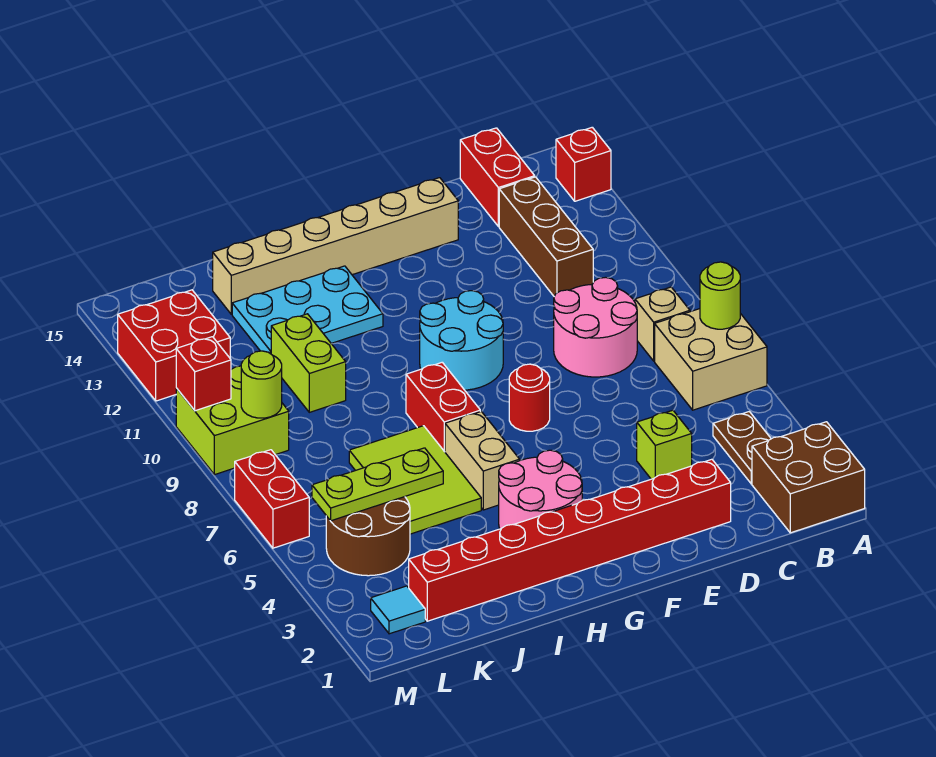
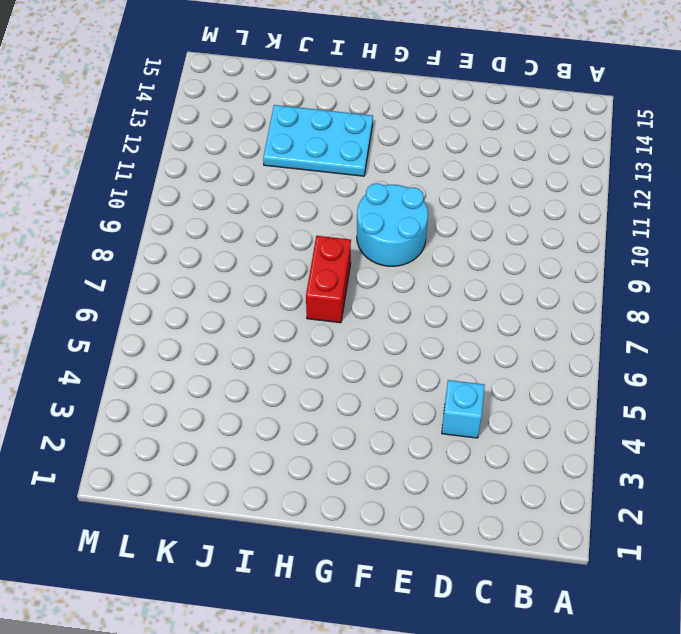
cyan 1x1 brick [442,380,485,438] -> lime 1x1 brick [637,410,692,479]
none -> brown 2x2 brick [752,422,865,533]
none -> tan 2x2 brick [655,309,767,410]
none -> red 1x1 brick [556,127,611,201]

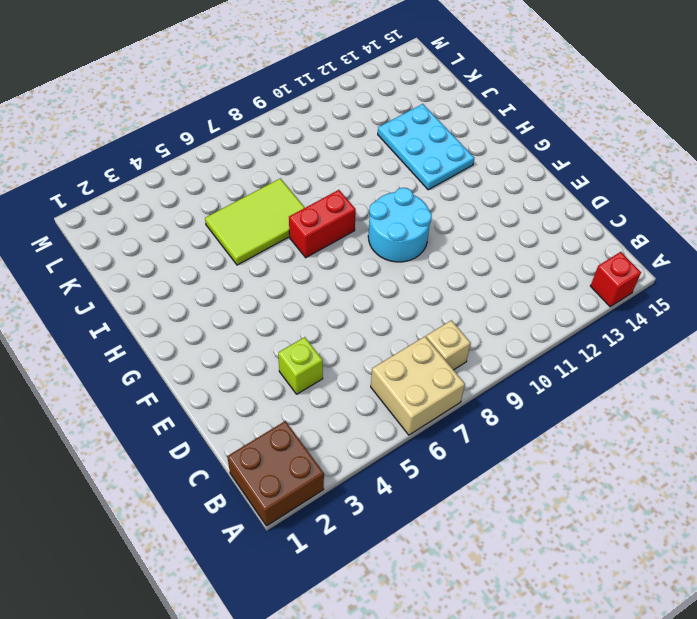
none -> brown 1x2 plate [713,412,771,484]
none -> pink 2x2 round brick [554,277,637,377]
none -> brown 1x3 brick [499,177,593,296]

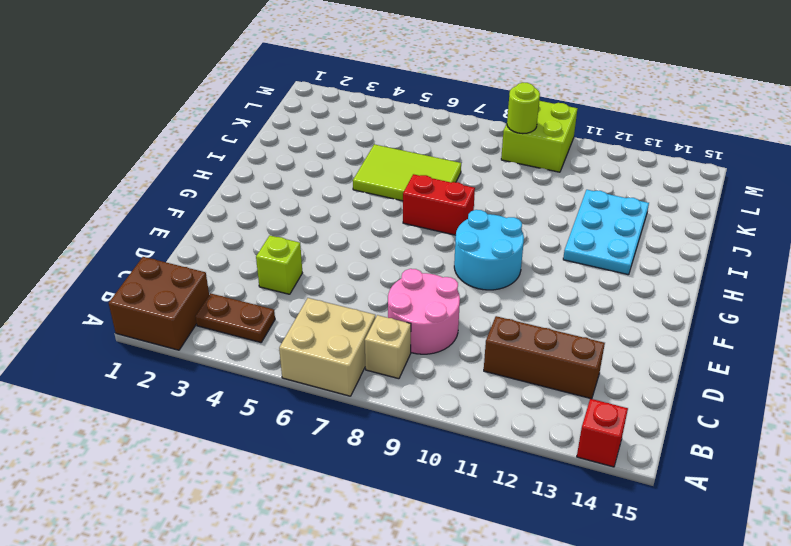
none -> red 1x2 brick [460,128,535,226]
none -> red 1x8 brick [409,459,731,621]
none -> tan 1x6 brick [212,178,458,314]

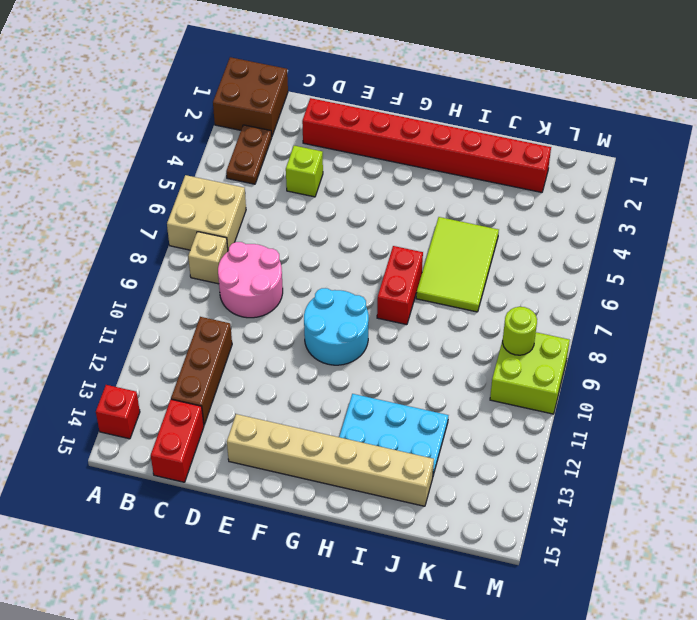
none -> red 1x1 round brick [509,364,550,431]
none -> pink 2x2 round brick [499,450,582,529]
none -> tan 1x2 brick [445,411,520,510]

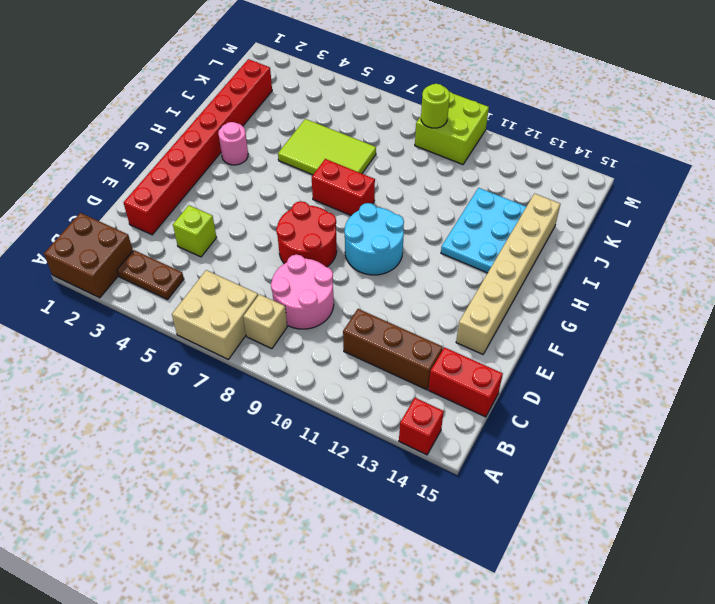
red 2x2 round brick [276,201,337,267] -> red 1x1 round brick [509,364,550,431]
pink 1x1 round brick [218,122,248,165] -> pink 2x2 round brick [499,450,582,529]
none -> tan 1x2 brick [445,411,520,510]
none -> lime 1x2 brick [271,314,346,412]
none -> brown 2x2 round brick [326,497,410,576]

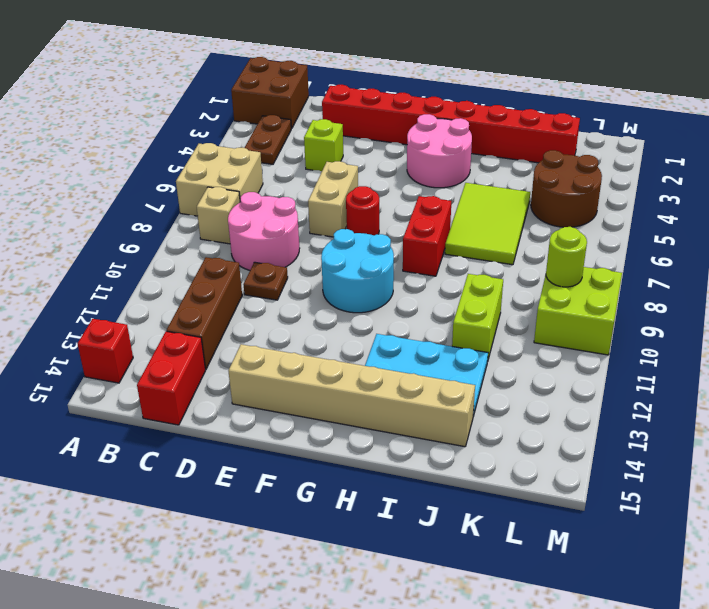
brown 1x1 plate [244,262,288,300] -> none
tan 1x2 brick [308,161,358,237] -> tan 1x2 brick moved to [445,411,520,510]
none -> cyan 1x1 tile [371,586,425,634]
none -> red 2x2 brick [118,290,230,401]
none -> red 1x2 brick [235,450,309,548]

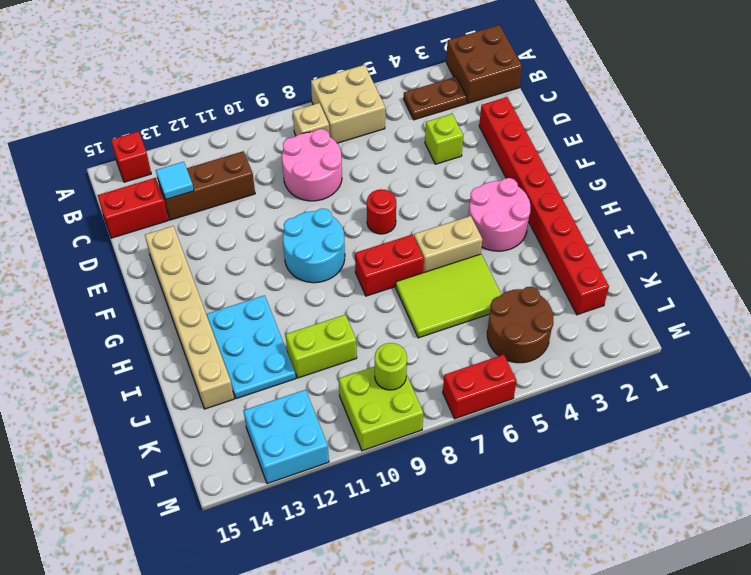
cyan 1x1 tile [156,162,194,199] -> cyan 1x1 tile moved to [371,586,425,634]
cyan 2x2 brick [244,390,329,484] -> red 2x2 brick [118,290,230,401]
none -> lime 1x1 round brick [700,262,740,329]
none -> lime 1x3 plate [312,448,443,521]
none -> red 1x1 brick [176,337,231,411]

